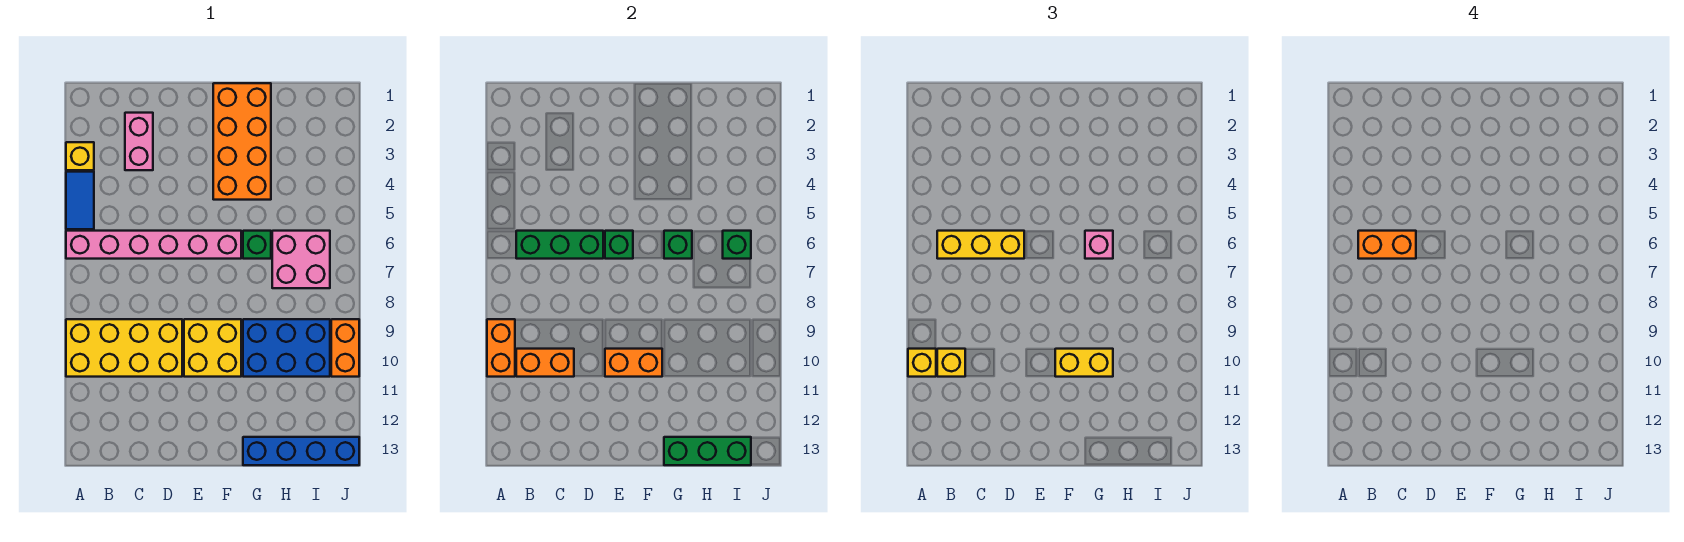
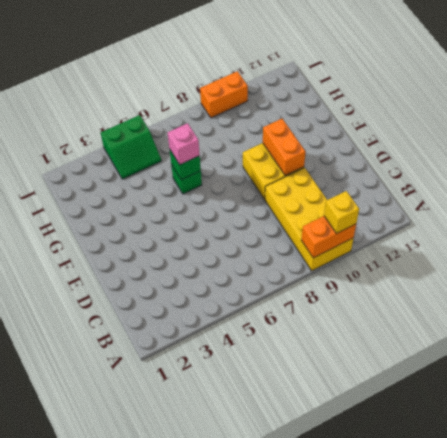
green 2x2 slope [101,115,161,179] -> none
none -> yellow 1x1 brick [66,142,94,170]
none -> blue 1x2 tile [66,172,94,229]
none -> pink 1x6 brick [66,231,241,259]

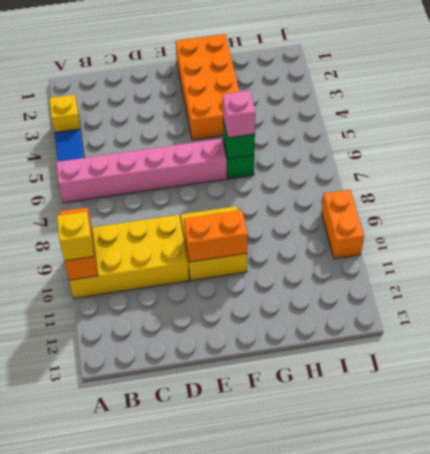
none -> pink 1x2 brick [125,113,153,170]
none -> blue 2x3 brick [243,319,330,377]
none -> blue 1x4 brick [243,437,359,465]

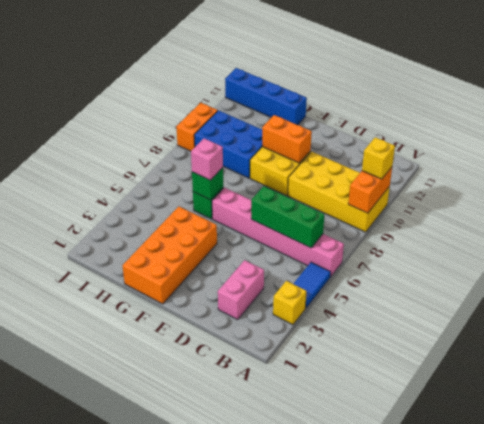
none -> pink 2x2 brick [272,231,330,288]
none -> orange 1x2 brick [516,349,574,377]
none -> green 1x1 brick [605,231,633,259]

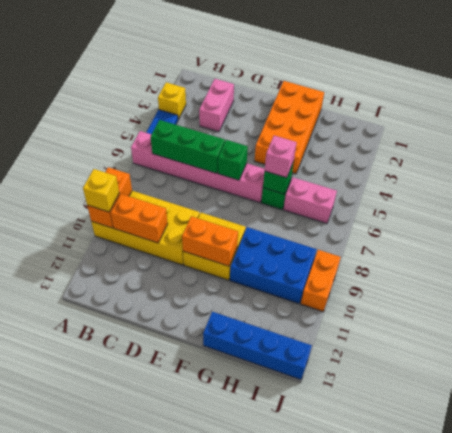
pink 1x2 brick [284,177,337,223] -> pink 2x2 brick [272,231,330,288]
none -> green 1x3 brick [664,437,751,465]
none -> green 1x1 brick [723,231,751,259]
none -> yellow 1x3 brick [937,231,1024,259]

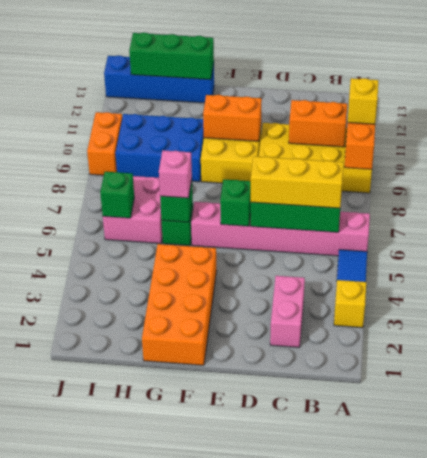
none -> yellow 1x1 brick [937,349,965,377]
none -> yellow 1x2 brick [1055,349,1113,377]
none -> orange 1x2 brick [1358,231,1416,259]

